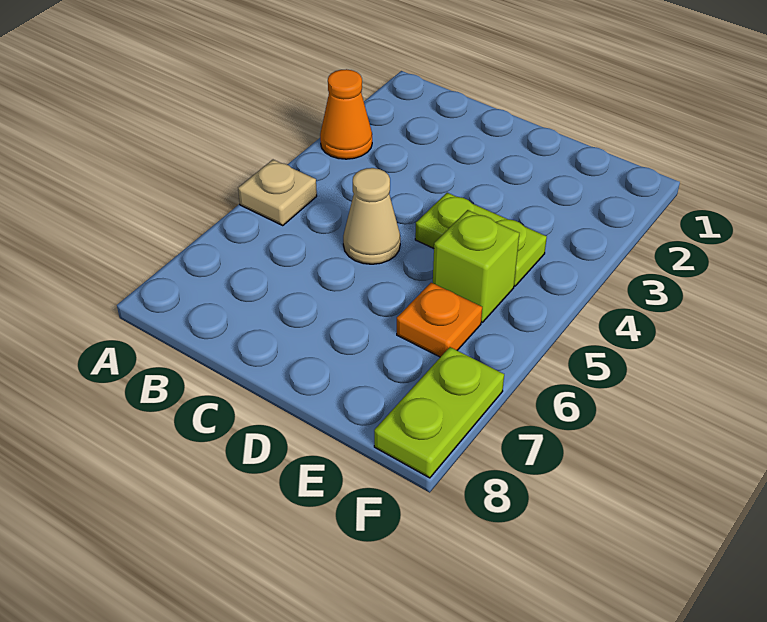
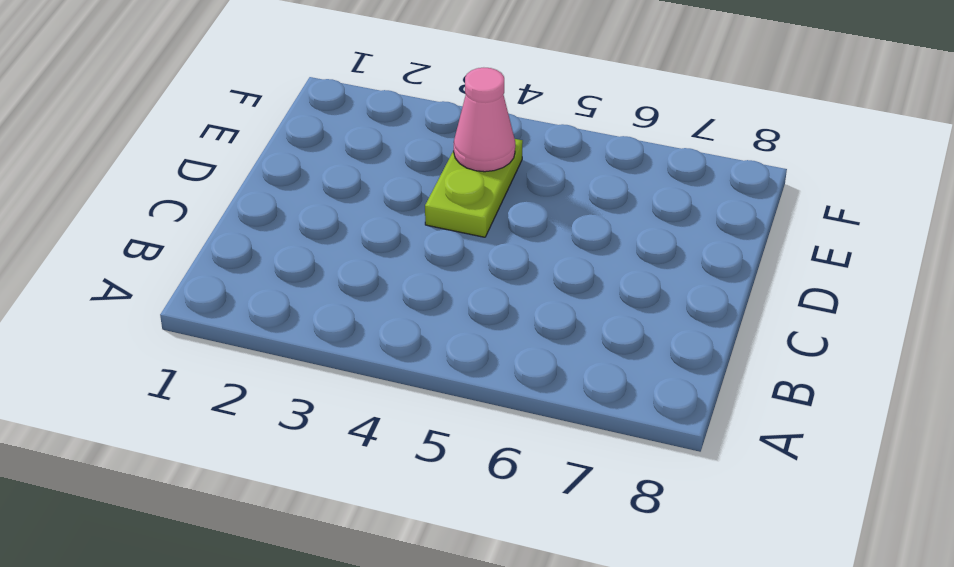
pink 1x1 cone [454,68,515,172] -> none
none -> orange 1x1 cone [320,69,372,159]
none -> tan 1x1 plate [238,160,317,226]

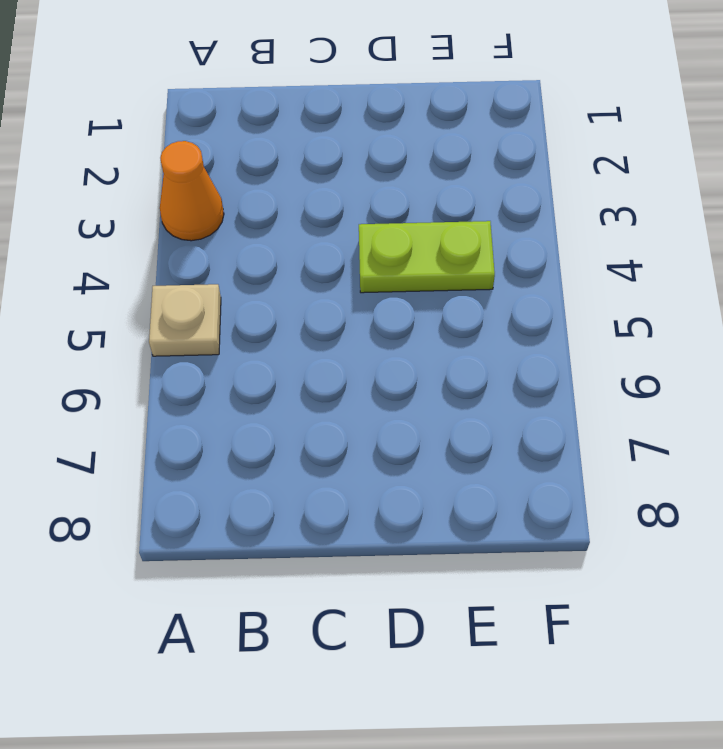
none -> tan 1x1 cone [343,168,400,264]
none -> lime 1x1 brick [433,210,519,322]

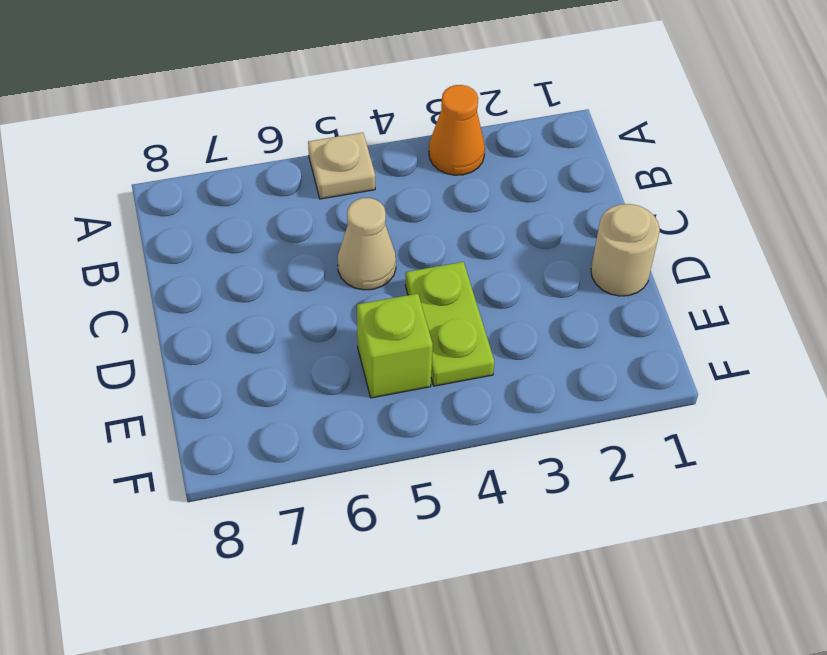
tan 1x1 round brick [591,204,660,296] -> none
none -> orange 1x1 plate [397,283,482,357]
none -> lime 1x2 plate [374,347,504,478]

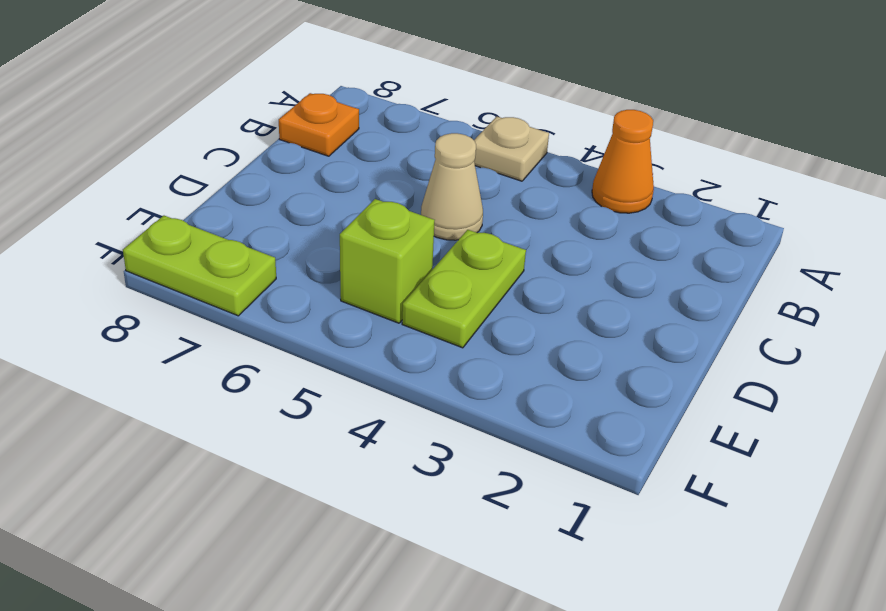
orange 1x1 plate [279,93,359,156] -> orange 1x1 plate moved to [397,283,482,357]

